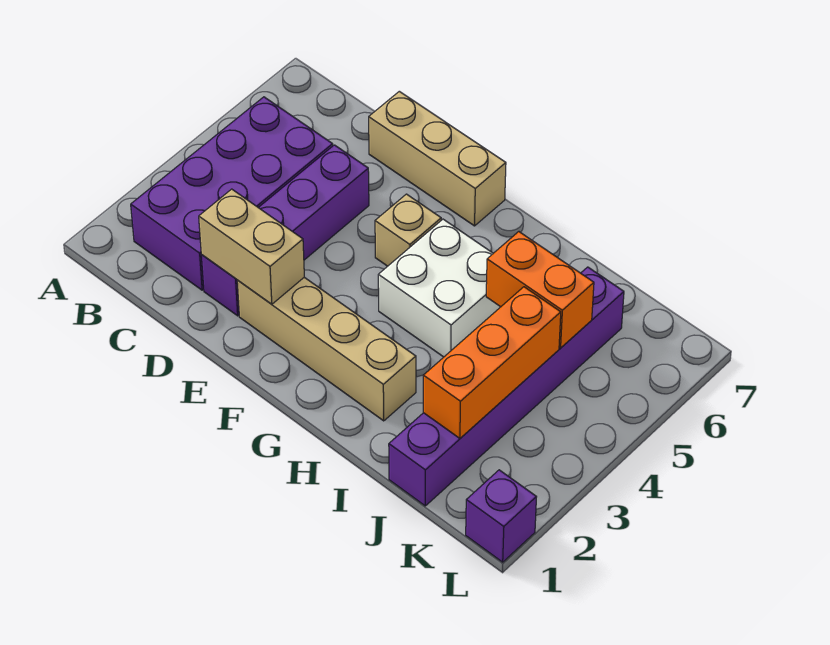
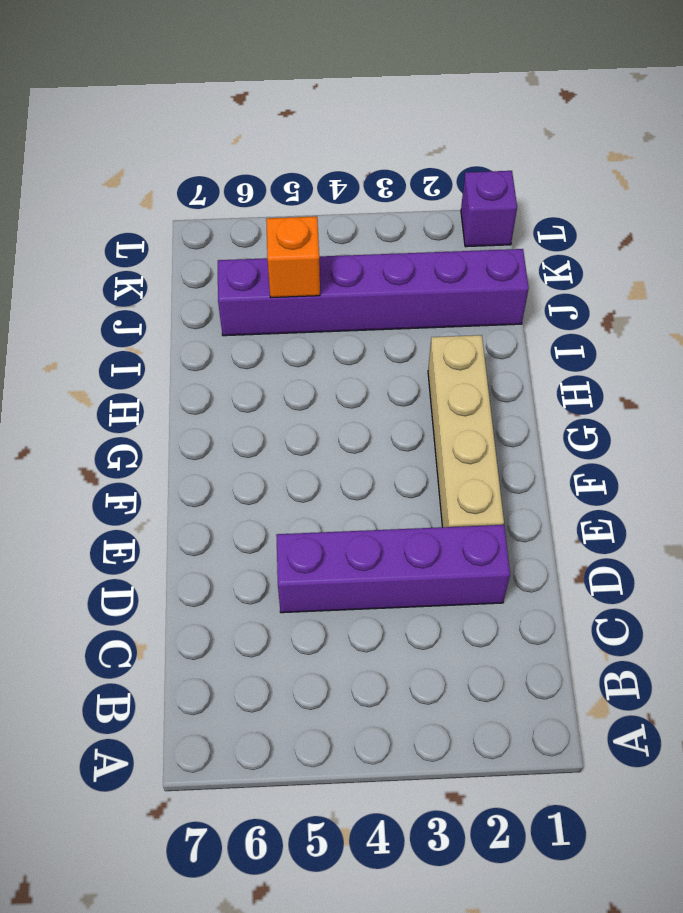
orange 1x1 brick [266,216,320,297] -> orange 1x2 brick [486,232,594,348]
none -> purple 2x4 brick [131,97,333,290]
none -> tan 1x3 brick [369,91,506,226]

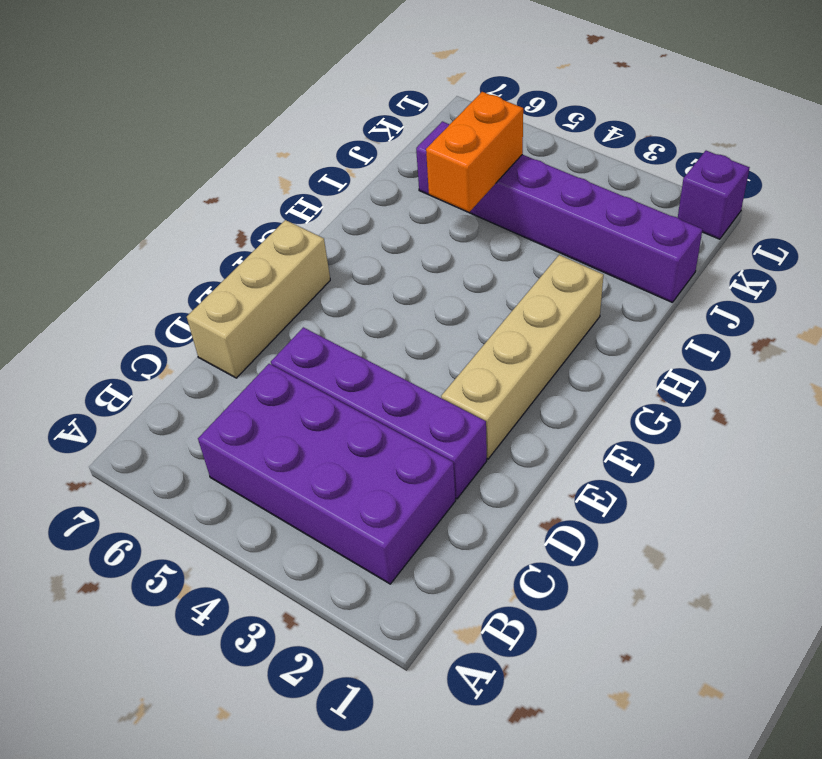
none -> tan 1x1 brick [375,194,441,266]
none -> white 2x2 brick [378,219,500,357]

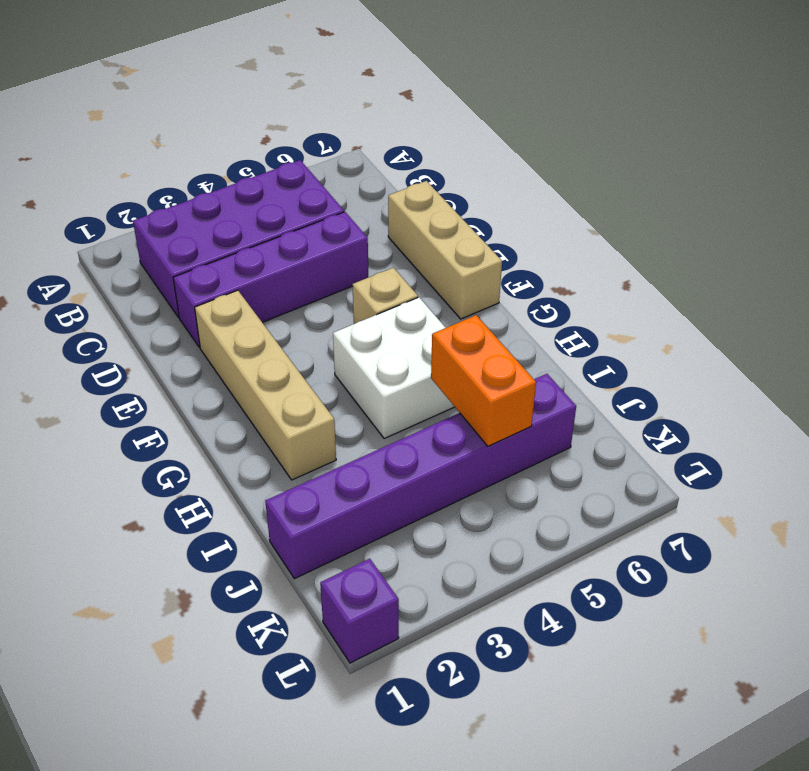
none -> tan 1x2 brick [199,189,304,304]
none -> orange 1x3 brick [423,287,561,438]

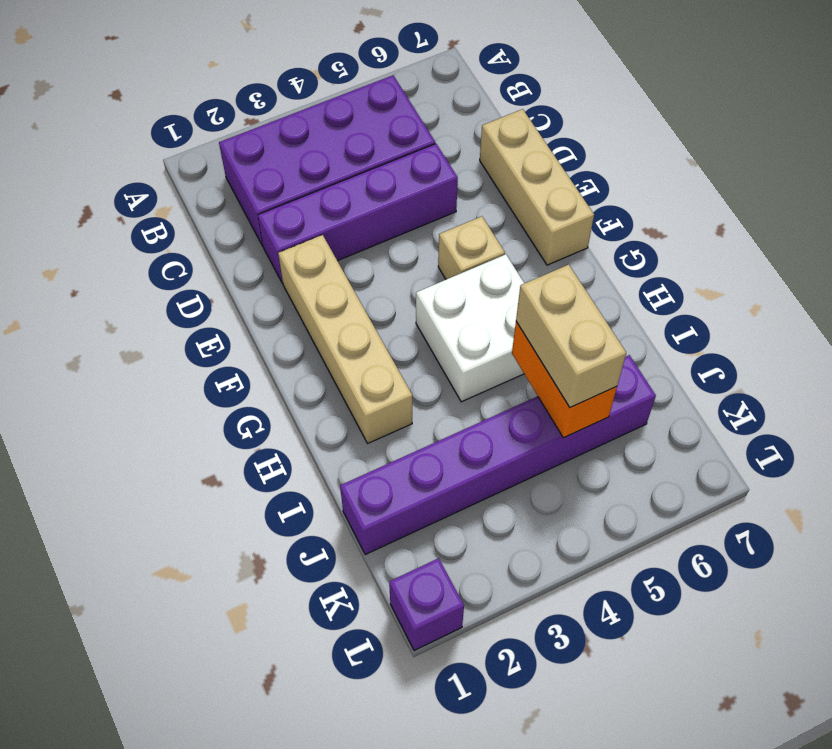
tan 1x2 brick [516,265,626,407] -> tan 1x2 brick moved to [199,189,304,304]
none -> orange 1x3 brick [423,287,561,438]

